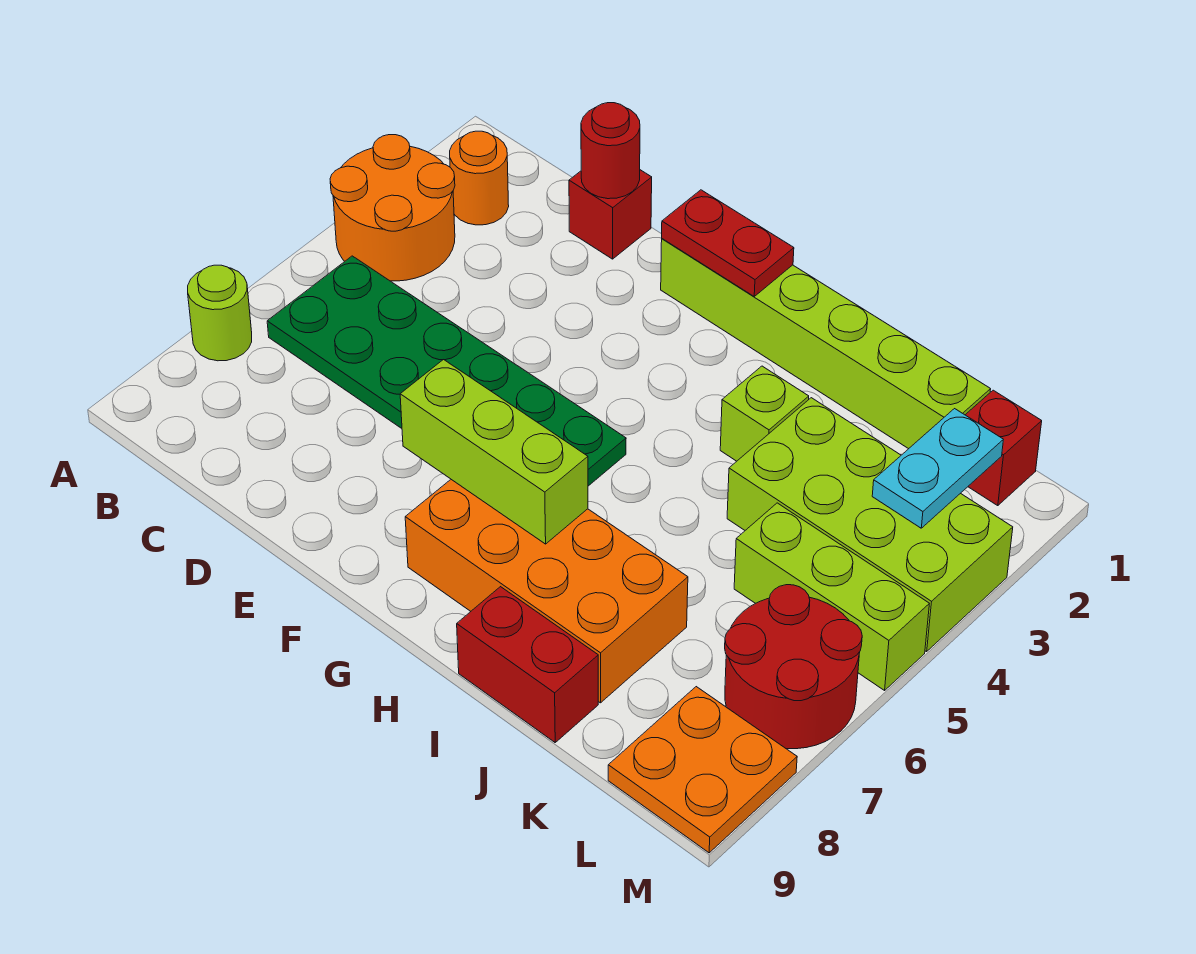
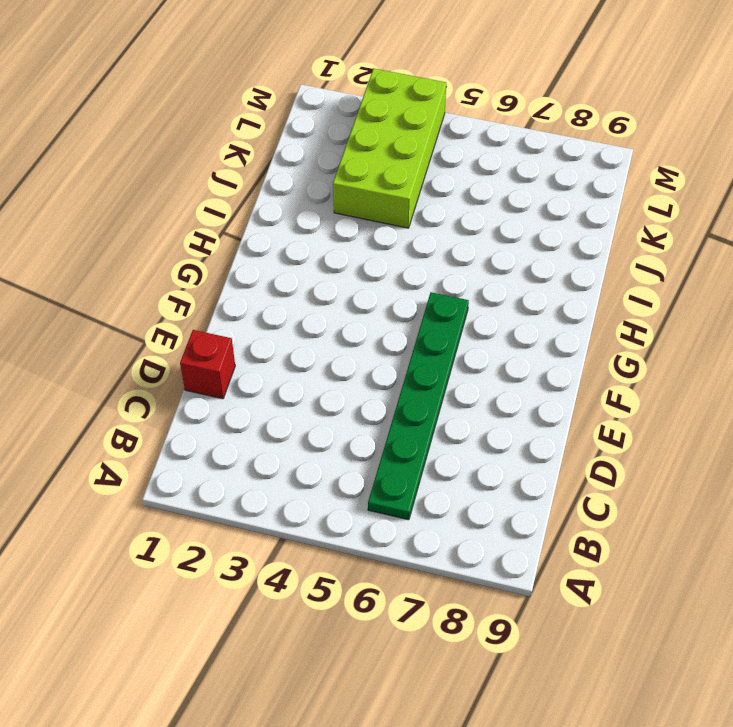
green 1x6 plate [368,292,469,520] -> green 2x6 plate [267,256,626,486]
none -> orange 2x2 round brick [330,135,455,281]
none -> lime 1x1 round brick [188,265,252,361]
none -> orange 1x1 round brick [450,131,509,225]

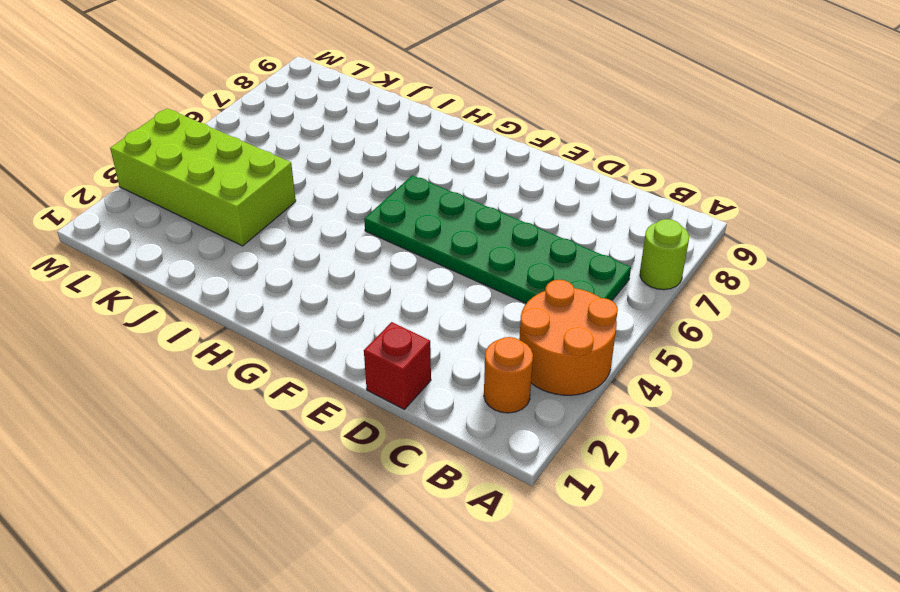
none -> lime 1x6 brick [661,239,991,449]
none -> orange 2x4 brick [405,480,688,703]
none -> lime 1x1 brick [720,366,809,461]

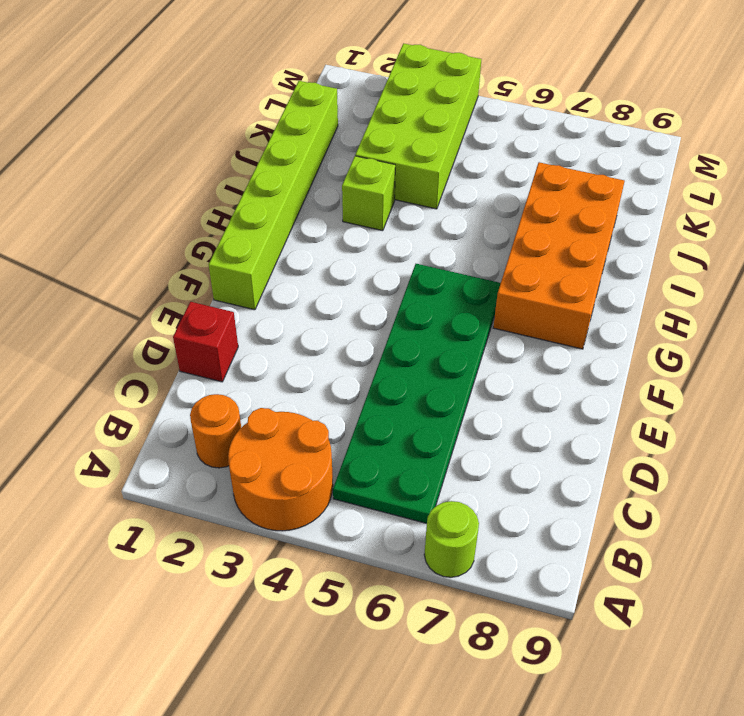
none -> red 1x2 brick [457,587,598,742]
none -> lime 1x3 brick [734,503,929,690]
none -> red 1x1 brick [966,390,1042,506]

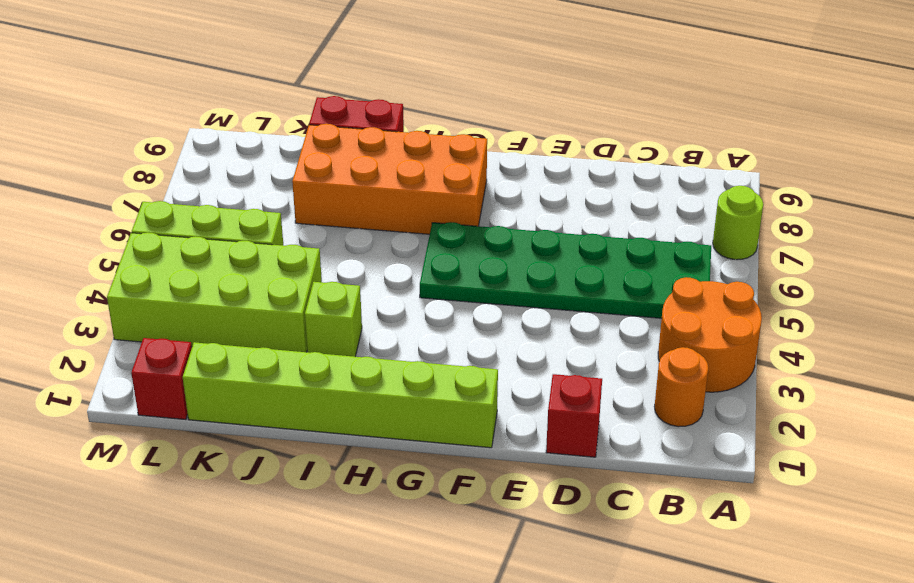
none -> red 2x2 round brick [725,585,862,749]
none -> orange 2x2 plate [608,687,797,853]
none -> red 1x1 round brick [581,103,640,199]

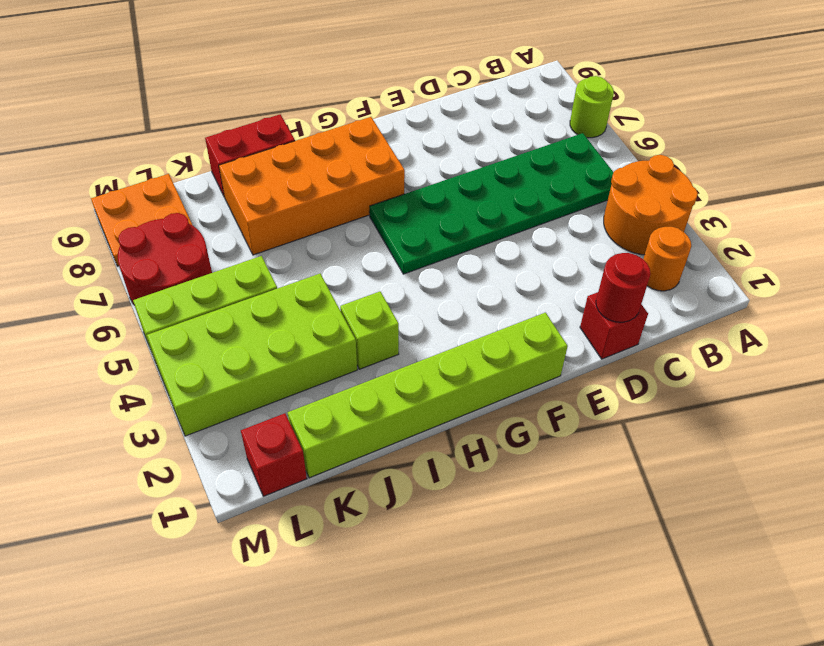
none -> red 1x2 plate [662,190,794,296]
none -> lime 1x3 brick [400,360,588,544]
none -> cyan 1x2 plate [872,409,1003,528]

